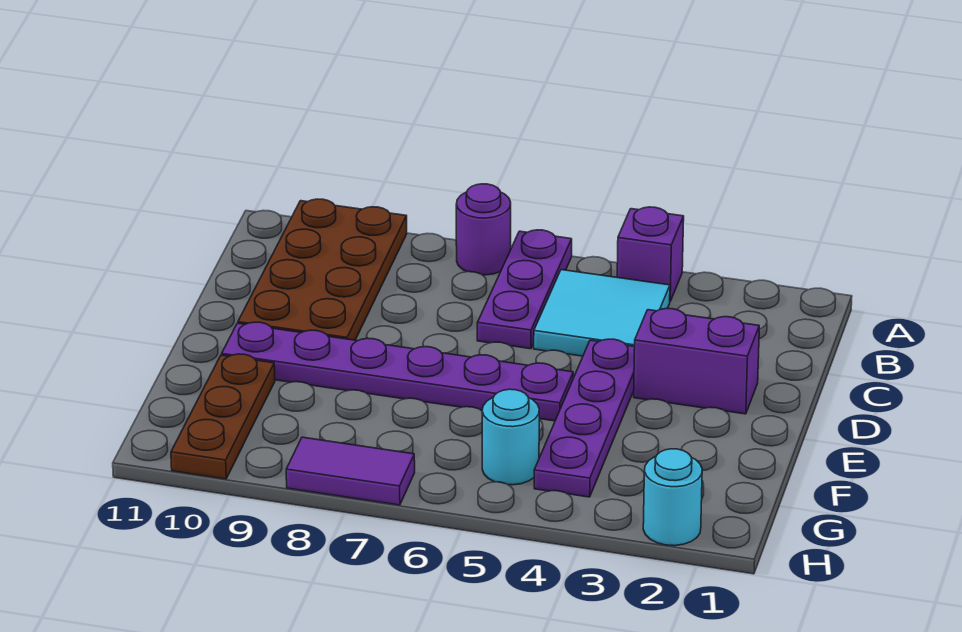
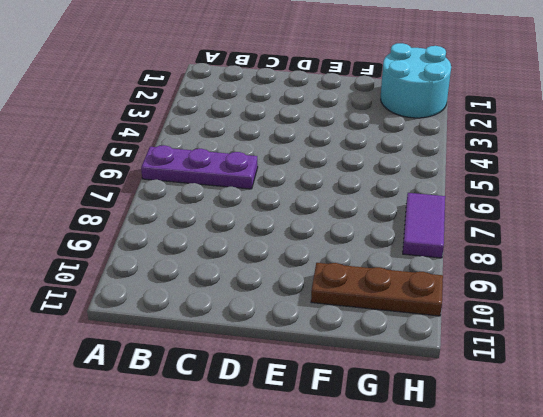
cyan 2x2 round brick [381,43,451,118] -> cyan 1x1 round brick [643,449,702,546]
none -> purple 1x1 brick [617,207,684,301]
none -> purple 1x1 round brick [456,184,511,275]
none -> brown 2x4 plate [238,199,407,340]

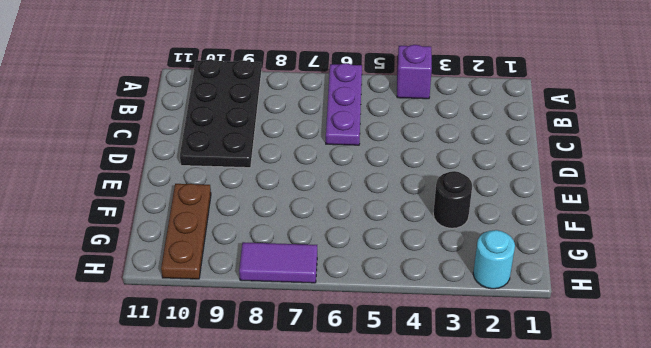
black 2x4 plate [180,59,262,168] -> brown 2x4 plate [238,199,407,340]
black 1x1 round brick [433,171,472,228] -> none
none -> purple 1x1 round brick [456,184,511,275]
none -> cyan 2x2 tile [534,270,670,356]
none -> purple 1x2 brick [634,308,759,414]

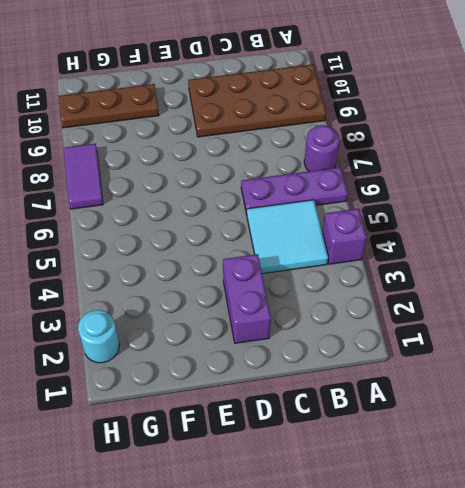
none -> purple 1x4 plate [534,339,635,497]
none -> purple 1x6 plate [222,322,573,421]
none -> cyan 1x1 round brick [482,389,539,485]

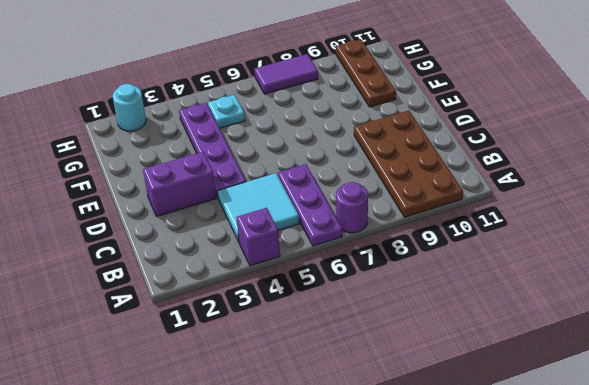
cyan 1x1 plate [208,95,245,128] -> cyan 1x1 round brick [482,389,539,485]
none -> purple 1x6 plate [222,322,573,421]

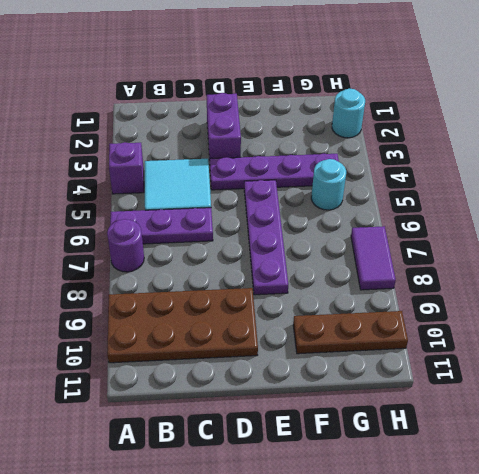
purple 1x4 plate [244,180,288,295] -> purple 1x6 plate [222,322,573,421]

